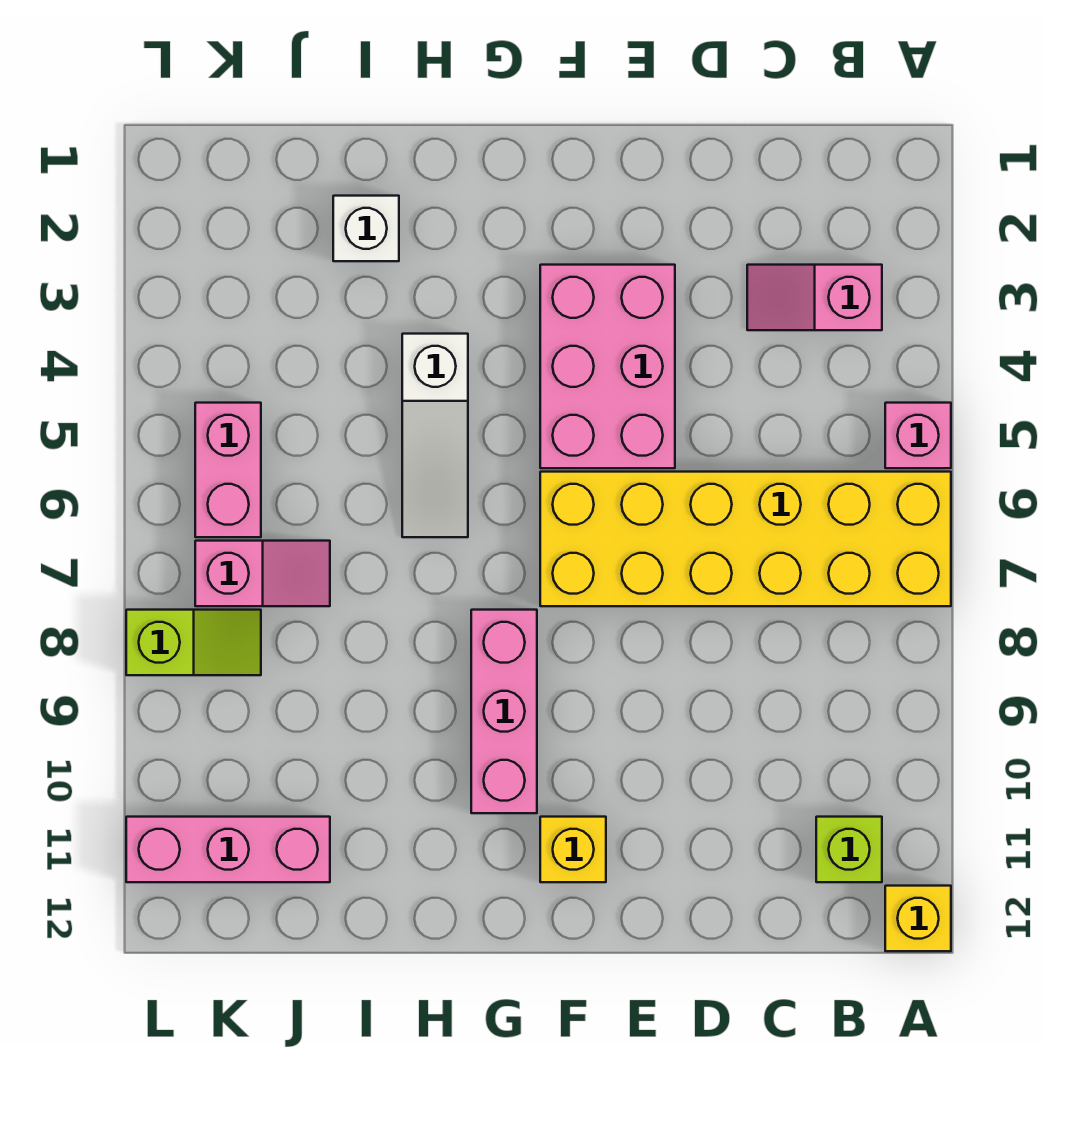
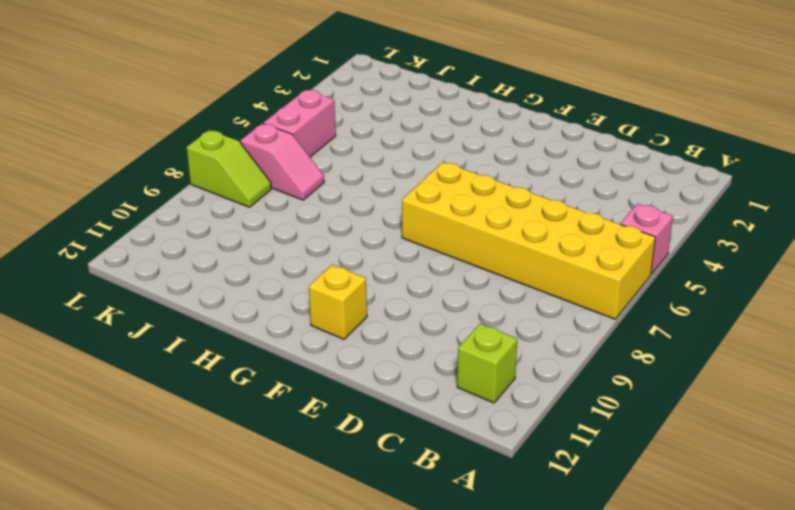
none -> yellow 1x1 brick [885,886,951,951]
none -> pink 1x2 slope [747,265,882,330]
none -> pink 2x3 brick [540,265,675,468]

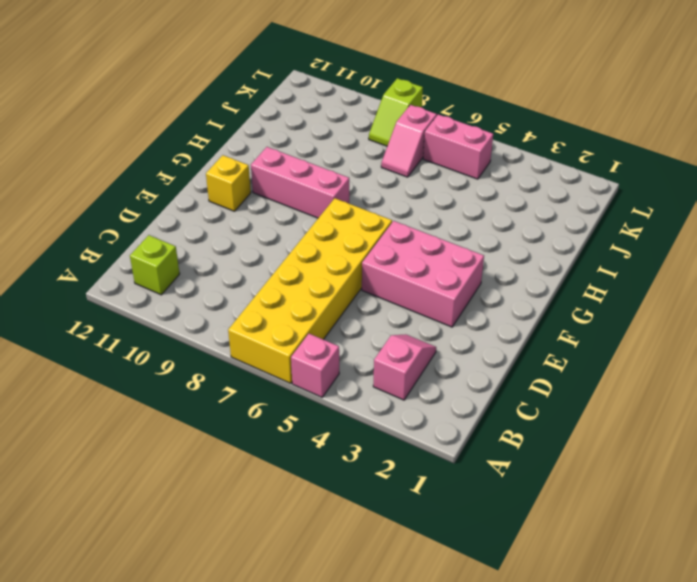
none -> yellow 1x1 brick [885,886,951,951]
none -> white 1x3 slope [402,334,468,537]
none -> white 1x1 brick [333,196,399,261]

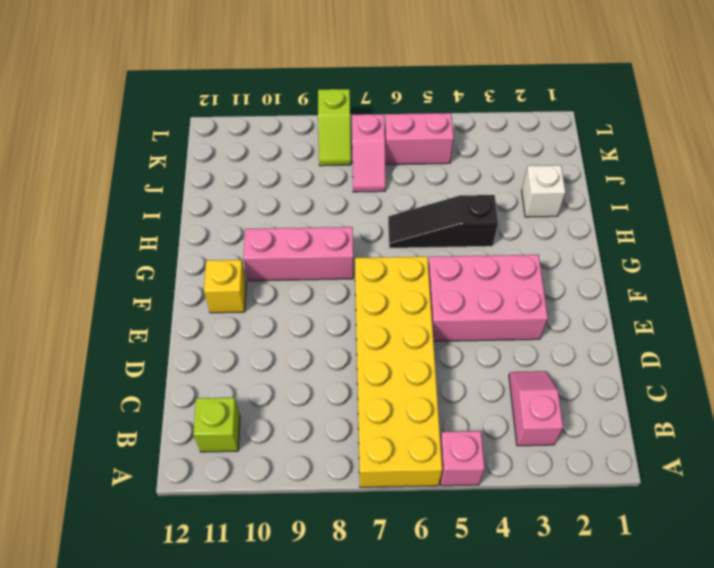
black 1x3 slope [388,195,498,248] -> white 1x3 slope [402,334,468,537]
none -> yellow 1x1 brick [885,886,951,951]
none -> pink 1x3 brick [126,817,330,882]

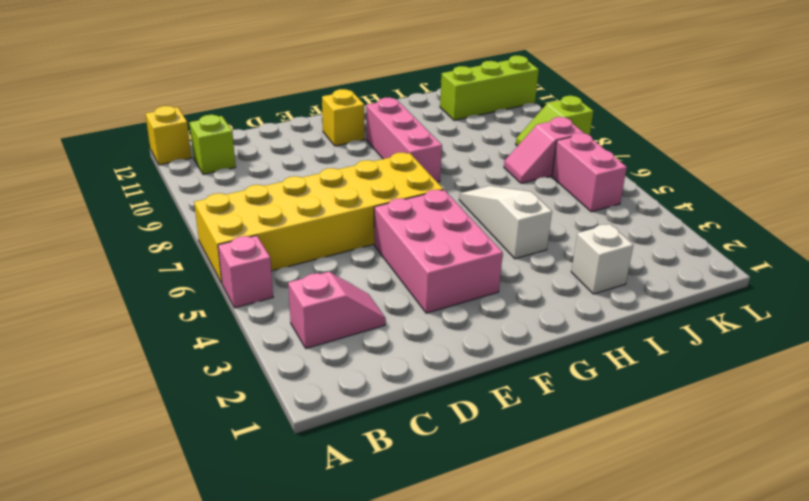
lime 1x3 brick [440,56,539,120] -> pink 1x3 brick [126,817,330,882]

